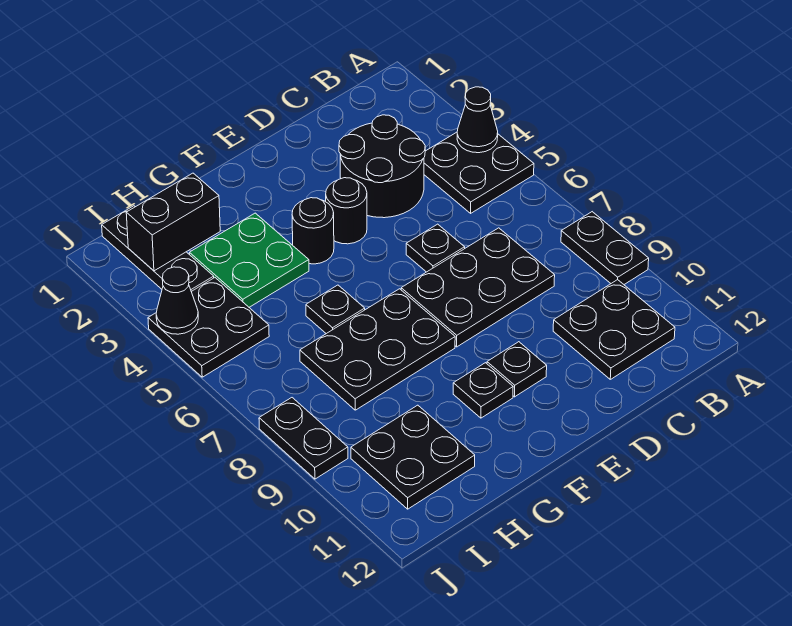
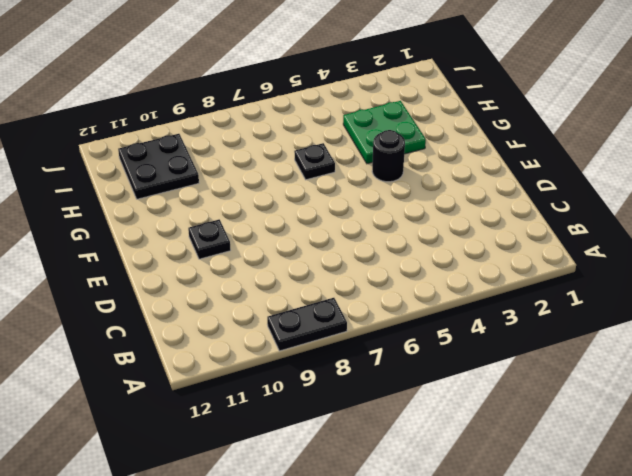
none -> black 2x2 plate [424,132,534,213]
none -> black 2x2 plate [553,280,675,379]
none -> black 2x2 round brick [339,115,425,218]

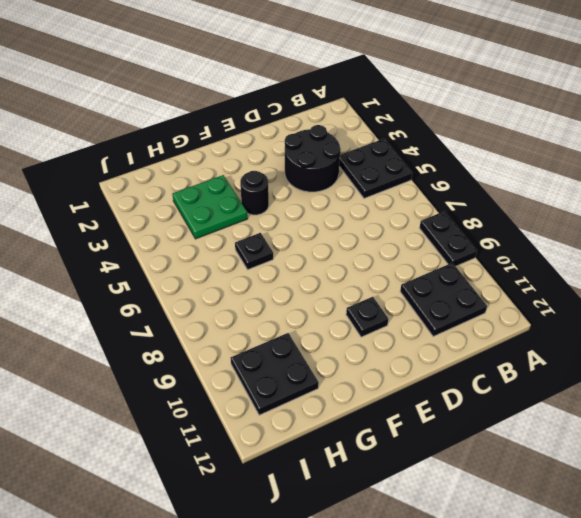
none -> black 2x3 plate [401,228,555,347]
none -> black 1x1 plate [406,224,465,272]
none -> black 1x1 round brick [326,178,367,244]

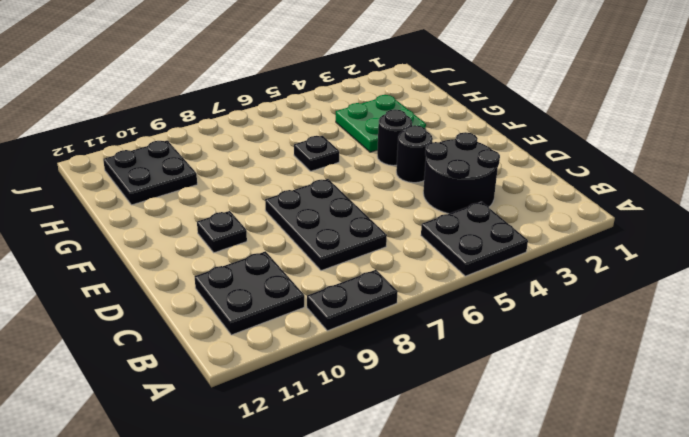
none -> black 1x1 plate [406,224,465,272]
none -> black 2x3 plate [300,289,455,410]
none -> black 1x1 plate [453,363,513,418]

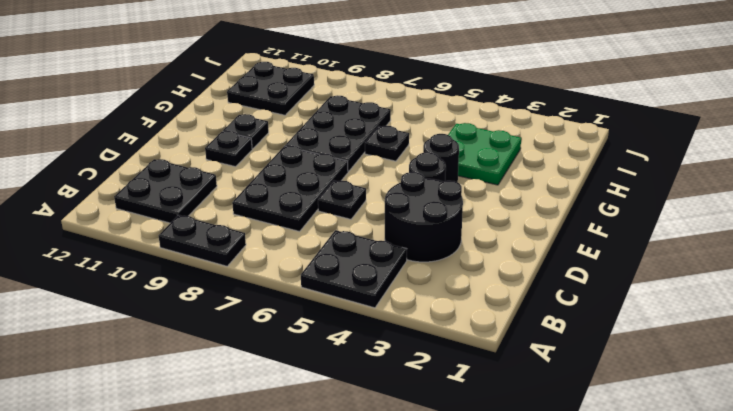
none -> black 1x3 plate [102,206,214,291]
none -> black 2x2 plate [148,278,269,377]
none -> black 1x2 plate [259,398,348,479]

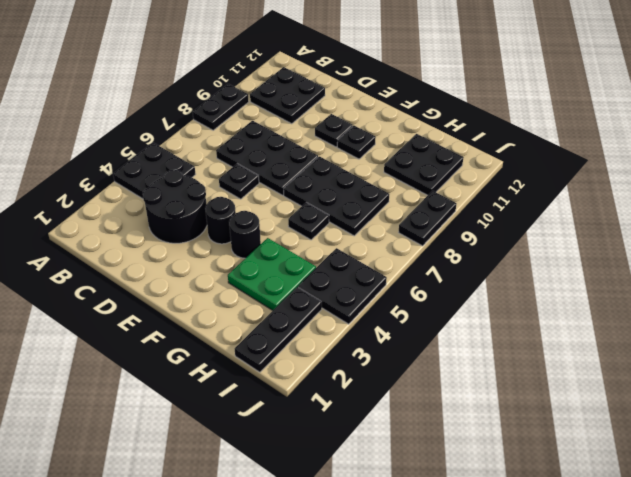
none -> black 1x1 cone [457,87,498,153]
none -> black 1x2 brick [126,173,220,271]
none -> black 1x1 cone [156,267,198,334]

